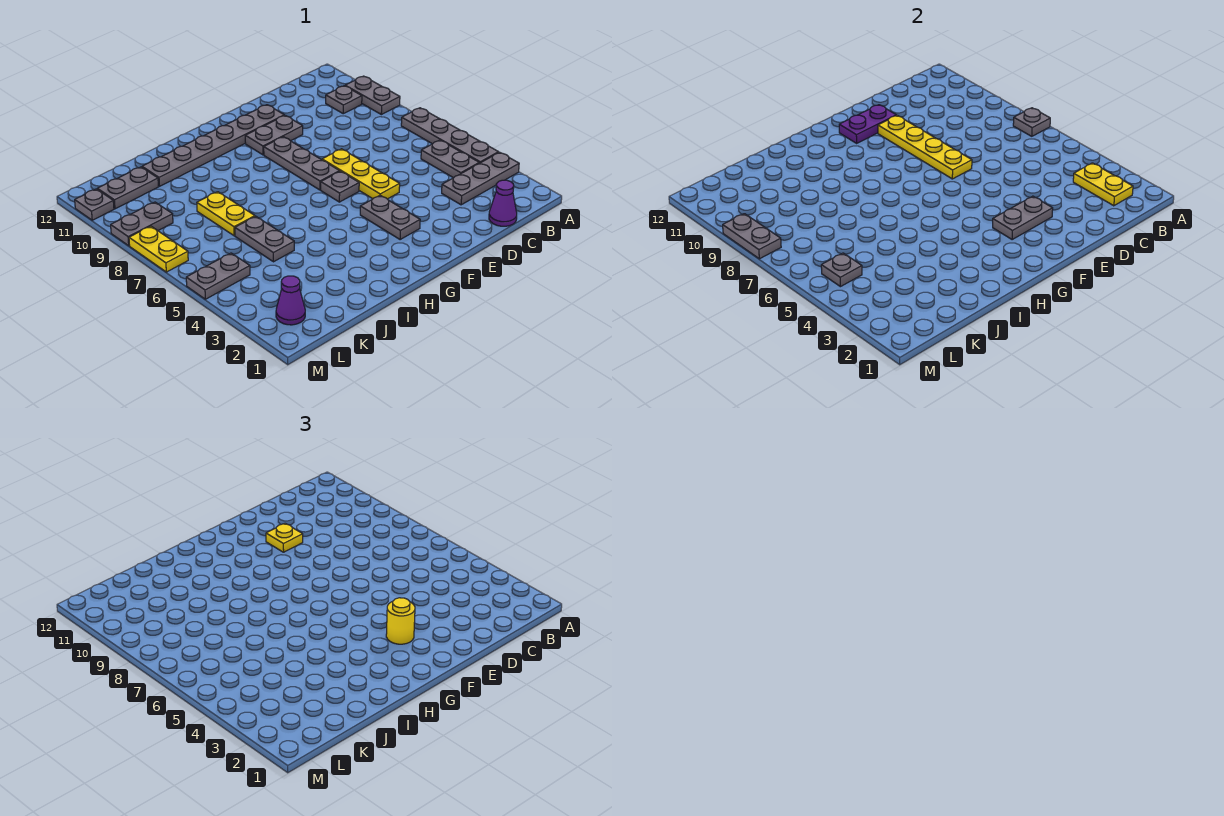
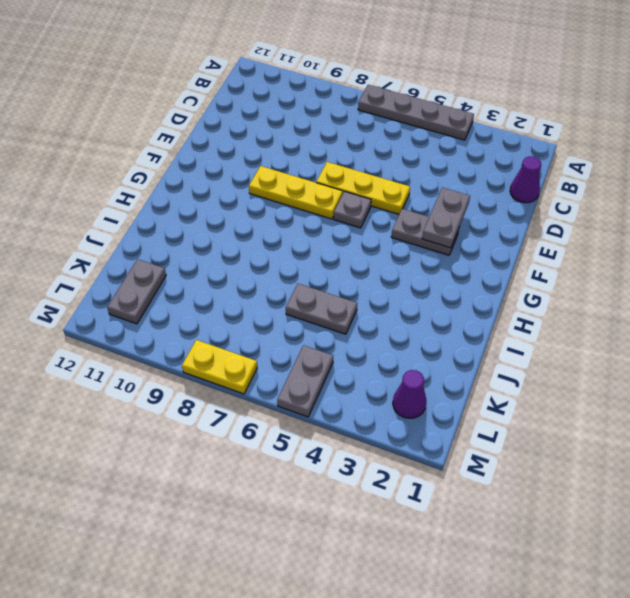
yellow 1x3 plate [249,166,343,219] -> grey 1x3 plate [264,137,340,190]
none -> grey 1x3 plate [442,152,519,205]
none -> grey 1x2 plate [345,76,400,115]
none -> grey 1x2 plate [421,140,479,178]

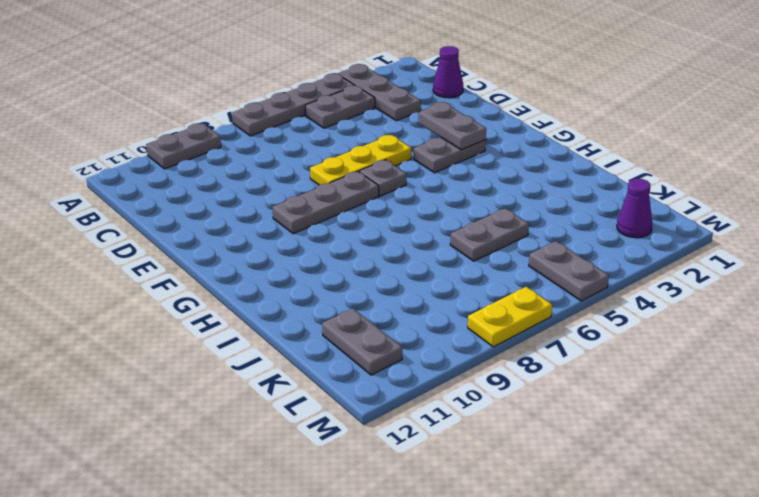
none -> grey 1x1 plate [326,86,362,114]
none -> grey 1x2 plate [245,115,303,155]
none -> grey 1x6 plate [142,105,284,186]

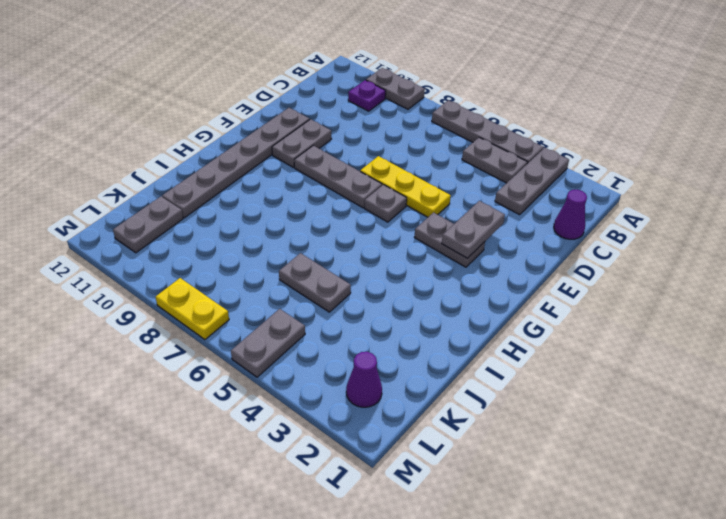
purple 1x1 plate [348,80,386,111] -> grey 1x1 plate [326,86,362,114]
none -> yellow 1x2 plate [197,192,255,236]
none -> grey 1x2 plate [111,202,173,246]
none -> grey 1x1 plate [75,189,114,220]

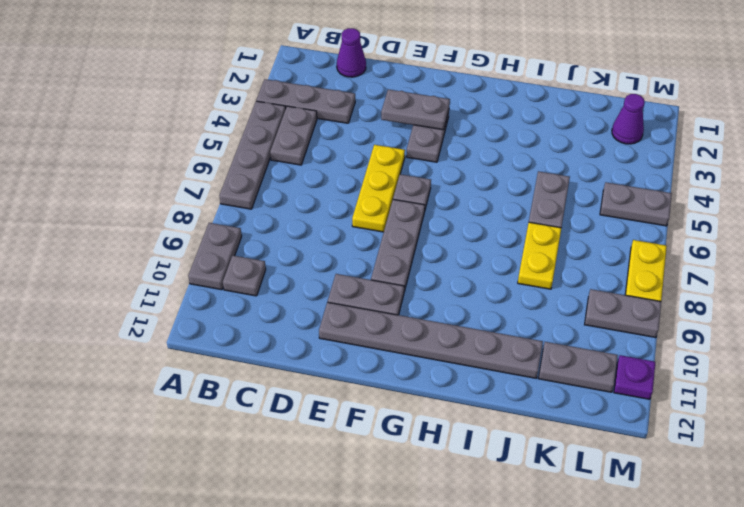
purple 1x1 plate [614,355,655,399] -> grey 1x1 plate [75,189,114,220]
none -> grey 1x1 plate [1013,108,1050,136]
none -> yellow 1x2 plate [1073,163,1133,206]
none -> yellow 1x4 plate [878,115,972,179]

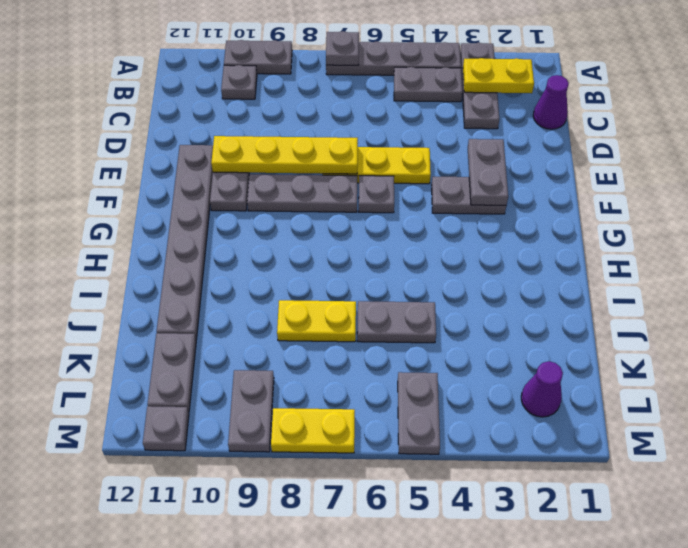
none -> purple 1x2 plate [839,105,896,143]
none -> grey 1x1 plate [821,253,862,287]
none -> grey 1x2 plate [723,214,781,259]

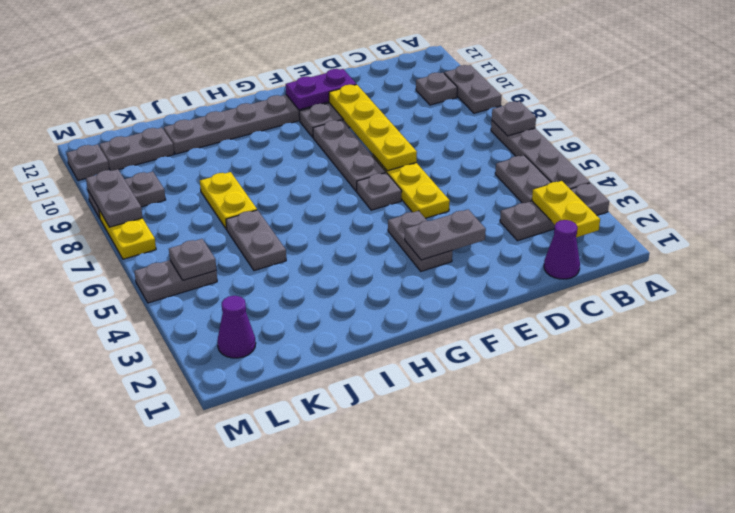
none -> yellow 1x1 plate [266,523,303,552]
none -> yellow 1x1 round brick [386,598,415,644]

